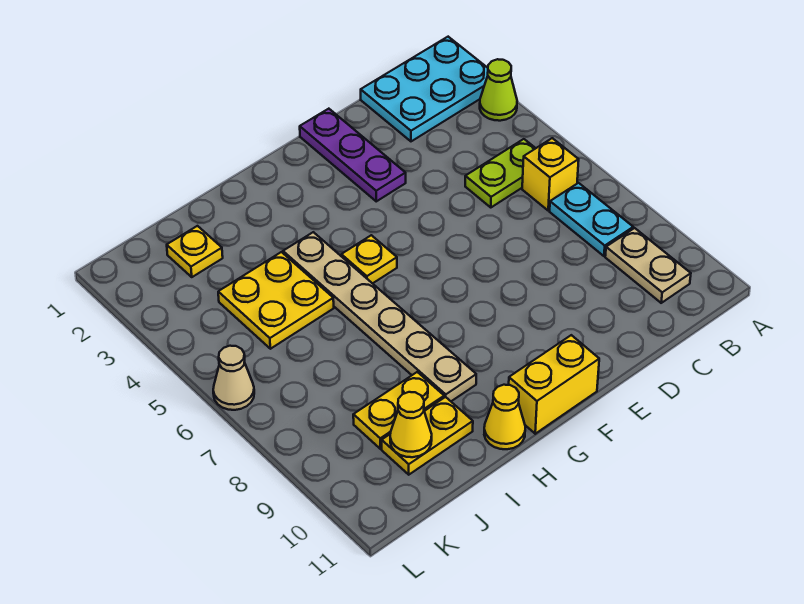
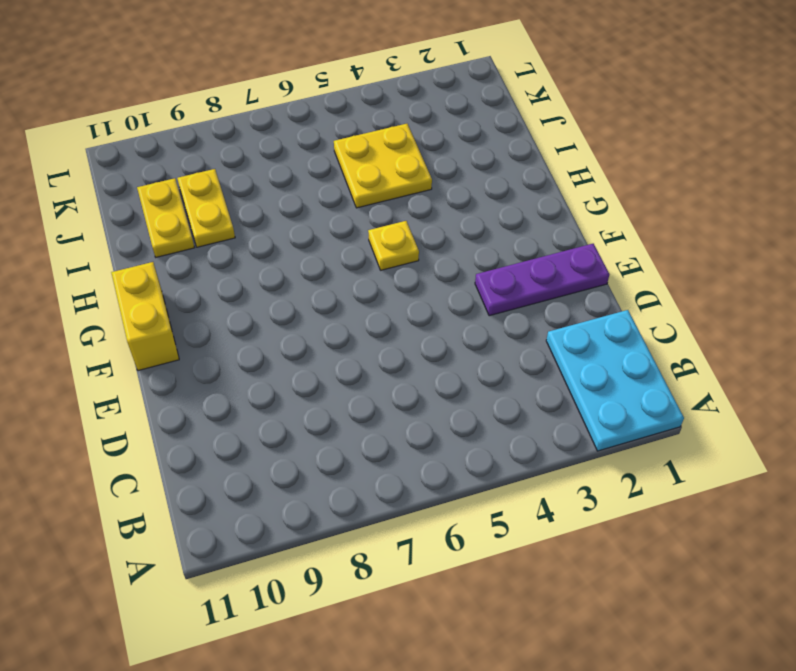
none -> lime 1x1 cone [480,59,517,121]
none -> lime 1x2 plate [465,139,536,208]
none -> yellow 1x1 brick [522,138,579,211]

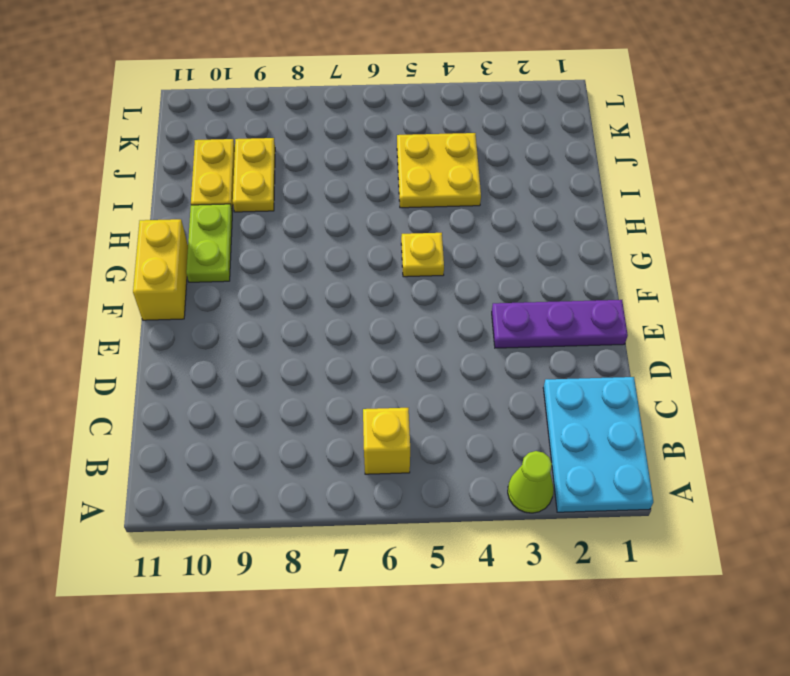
lime 1x2 plate [186,204,232,282] -> lime 1x2 plate moved to [465,139,536,208]
none -> cyan 1x2 plate [550,183,633,256]
none -> tan 1x2 plate [605,228,691,303]
none -> tan 1x6 plate [283,232,476,401]

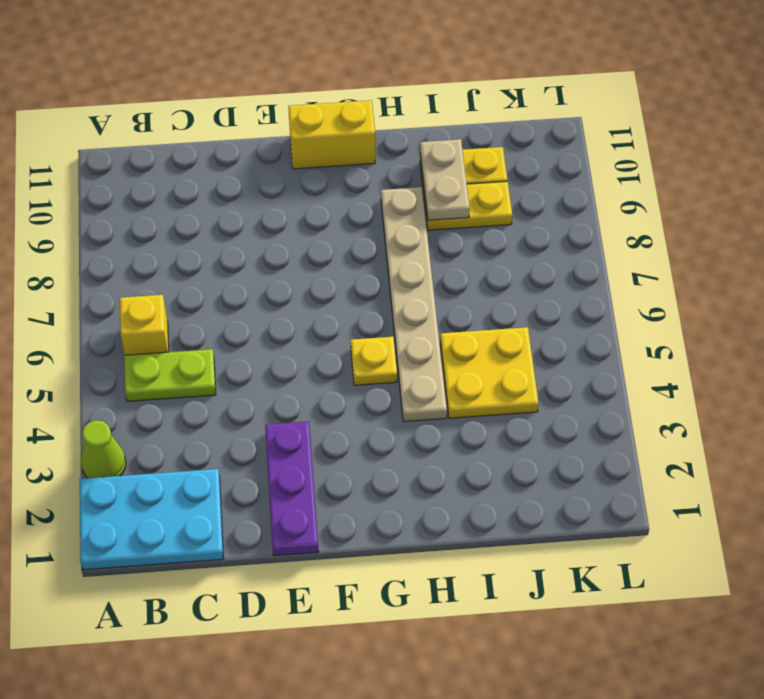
tan 1x2 plate [420,139,470,220] -> tan 1x2 plate moved to [605,228,691,303]
none -> cyan 1x2 plate [550,183,633,256]
none -> yellow 1x1 cone [484,385,525,449]
none -> yellow 1x1 plate [167,226,223,277]

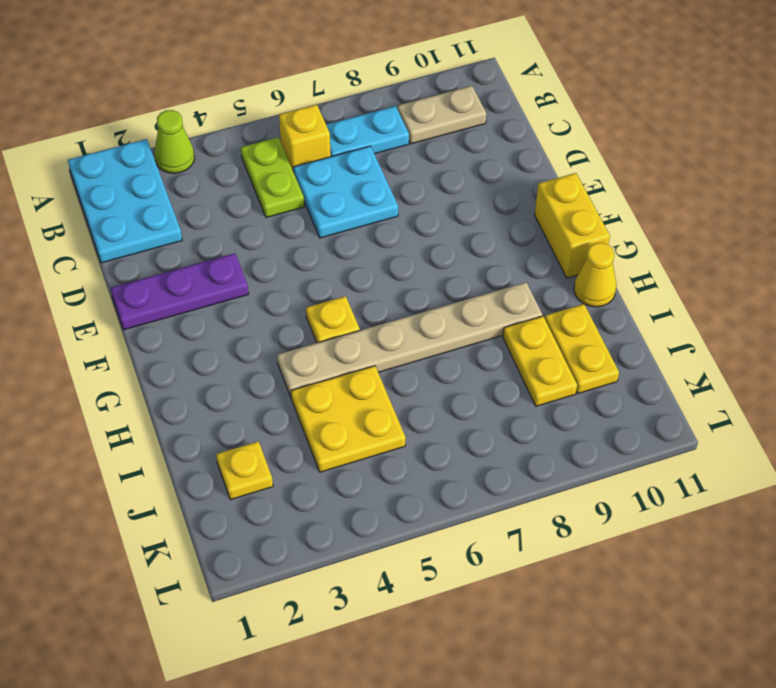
cyan 2x2 plate [293,146,398,238] -> none
none -> tan 1x1 cone [213,346,254,410]
none -> yellow 1x1 cone [390,392,432,457]

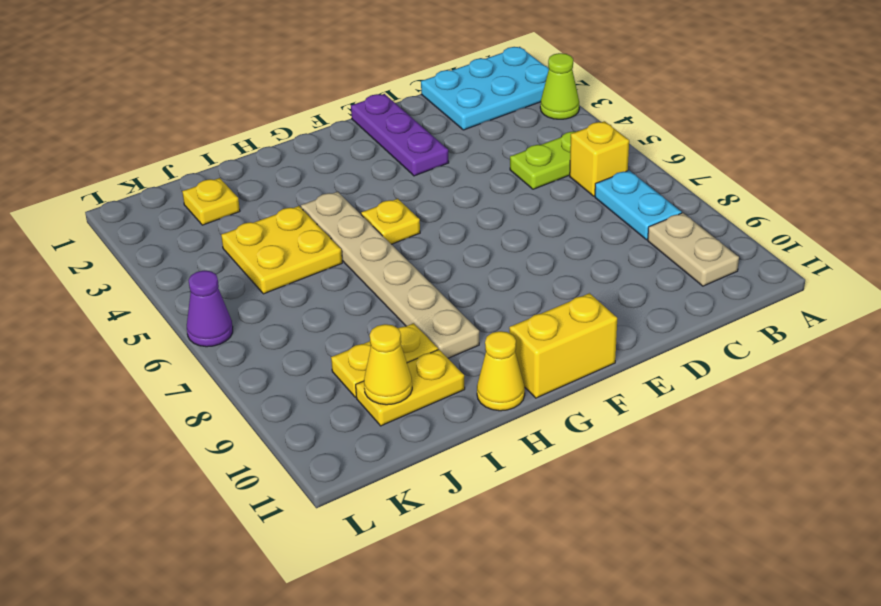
purple 1x1 cone [187,271,233,347] -> tan 1x1 cone [213,346,254,410]

